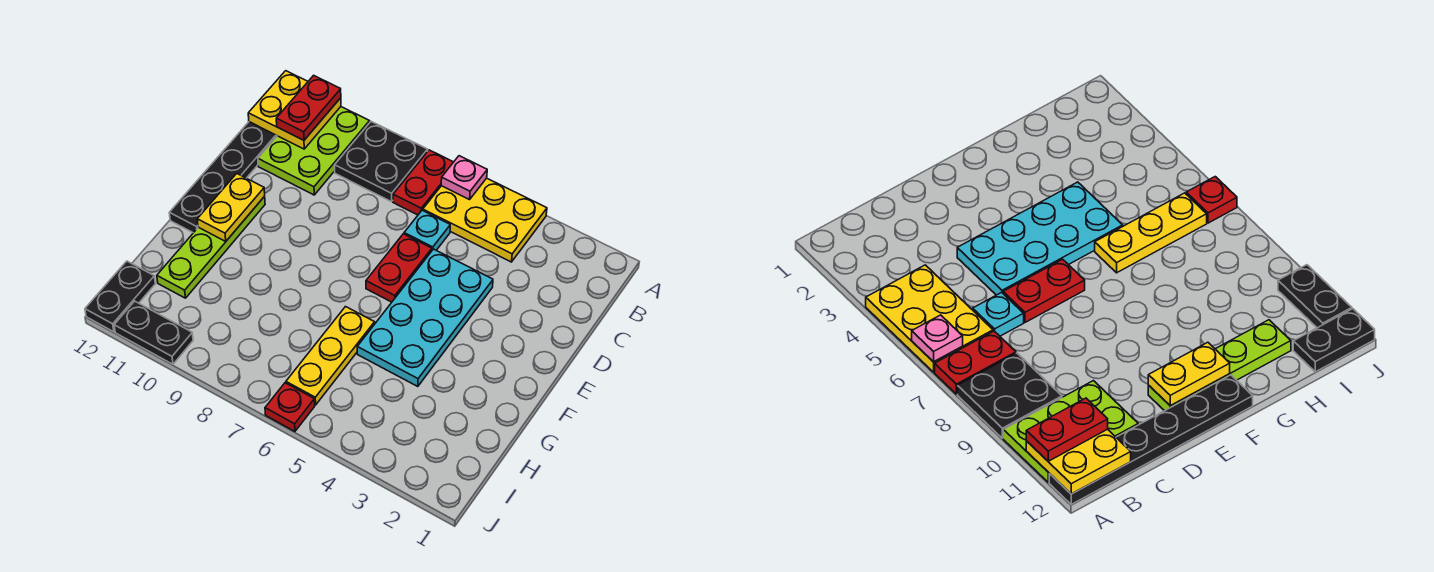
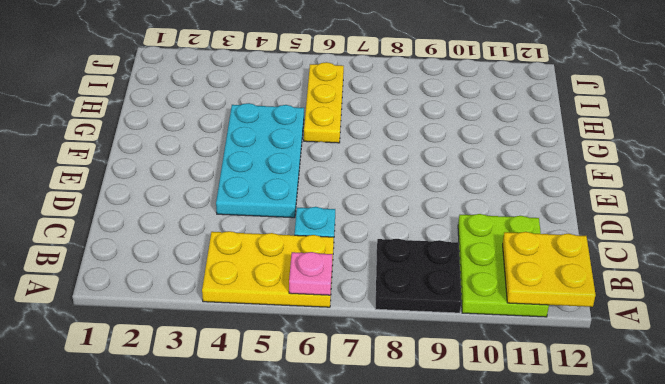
none -> red 1x2 plate [393,150,453,215]
none -> black 1x6 plate [169,122,277,233]
none -> red 1x2 plate [366,234,432,302]

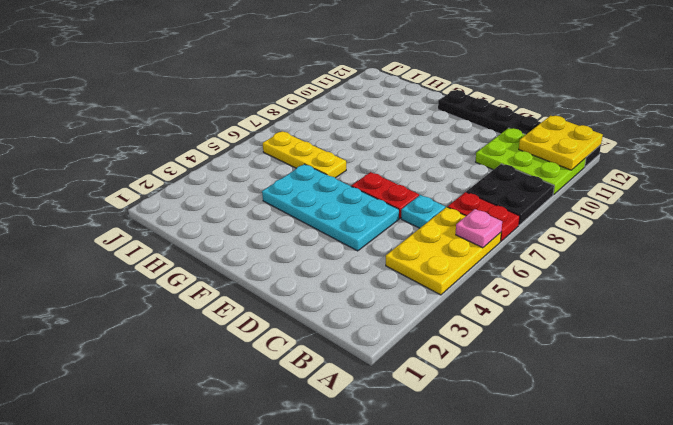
none -> lime 1x4 plate [157,196,265,298]
none -> black 1x2 plate [85,261,155,332]
none -> red 1x1 plate [265,383,315,431]

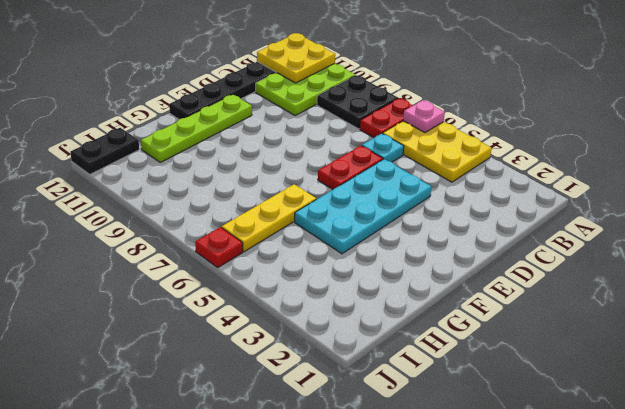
none -> black 1x2 plate [114,301,193,364]
none -> yellow 1x2 plate [197,174,265,241]
none -> red 1x2 plate [276,75,341,140]

